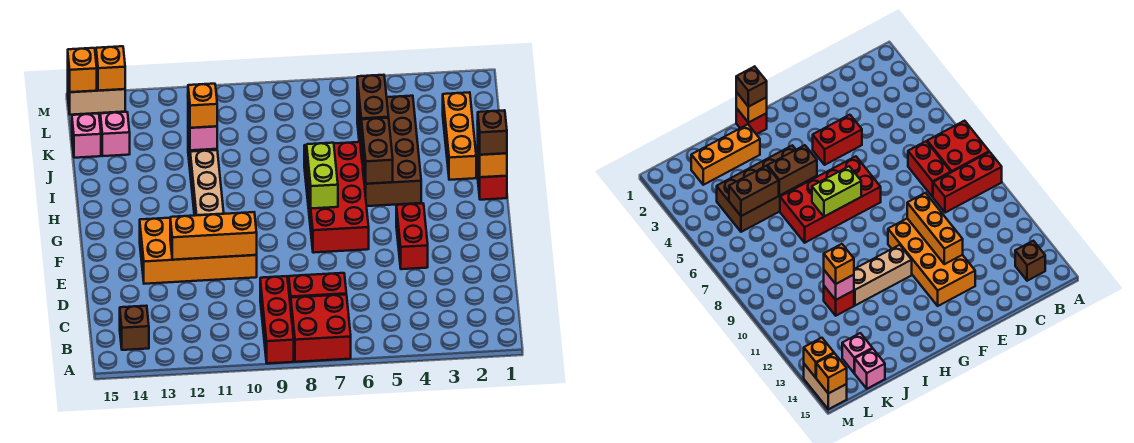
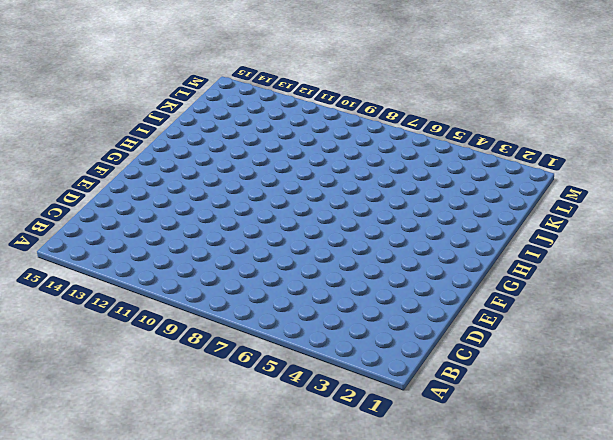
none -> red 2x2 brick [291,294,351,362]
none -> red 1x3 brick [260,276,294,364]
none -> brown 1x1 brick [120,306,149,350]

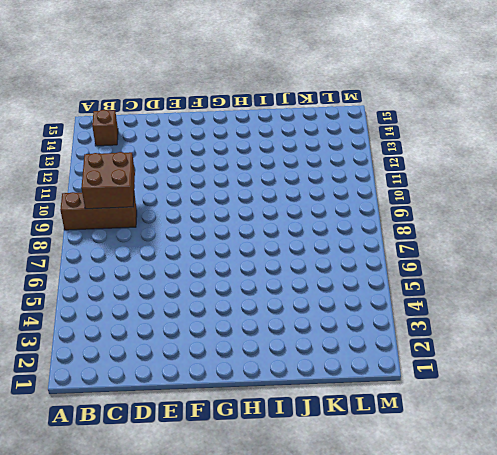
brown 1x3 brick [60,192,137,230] -> red 1x3 brick [260,276,294,364]
brown 2x2 brick [81,152,135,209] -> none
none -> red 2x2 brick [291,294,351,362]
none -> red 1x2 brick [289,273,346,307]
none -> red 1x2 brick [396,203,428,269]

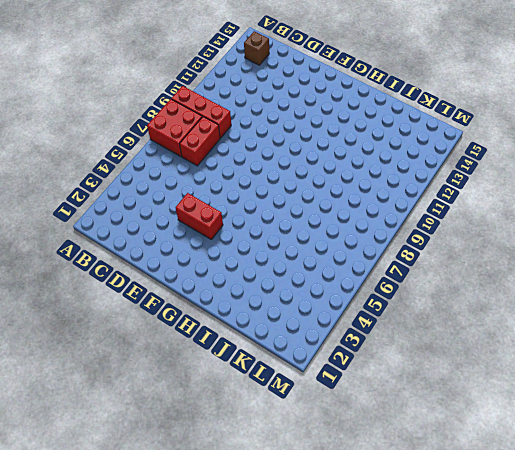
none -> orange 2x4 brick [140,218,257,284]
none -> red 2x4 brick [304,142,369,253]
none -> tan 1x3 brick [190,150,224,216]

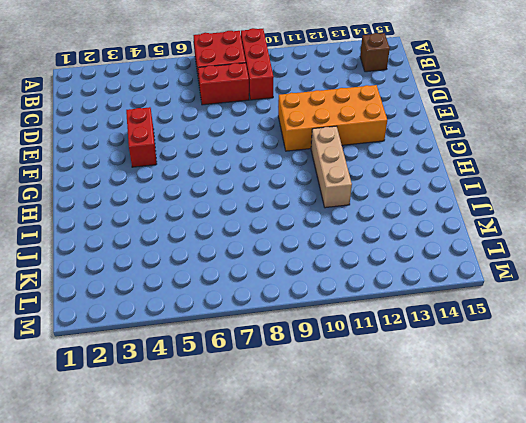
none -> red 2x4 brick [304,142,369,253]
none -> red 1x1 brick [478,165,507,200]
none -> brown 2x4 brick [357,96,421,206]

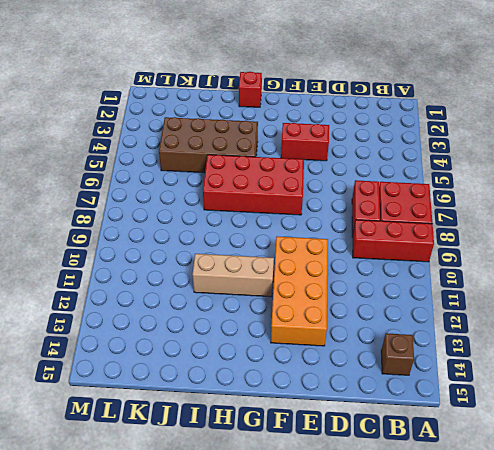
none -> orange 1x3 brick [443,92,476,180]
none -> red 1x1 brick [824,286,854,316]
none -> pink 1x1 brick [100,112,130,156]

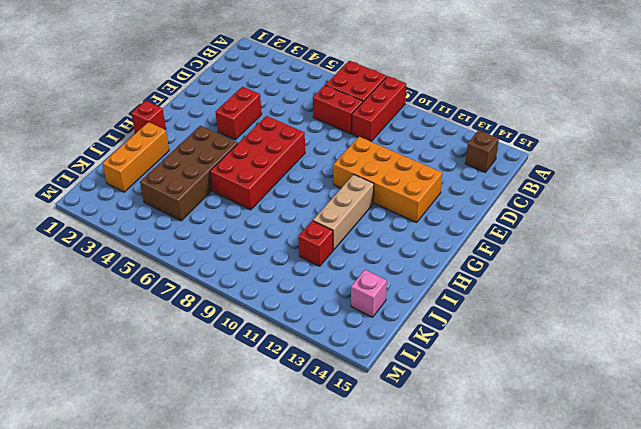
none -> pink 1x1 brick [72,114,101,158]
none -> tan 1x2 brick [68,81,125,115]
none -> orange 1x3 brick [170,212,257,260]

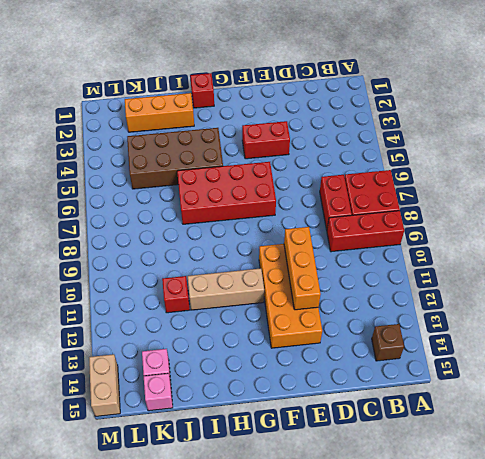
none -> lime 1x2 brick [307,143,338,208]
none -> orange 1x1 brick [478,142,507,177]
none -> brown 1x2 brick [361,118,393,184]

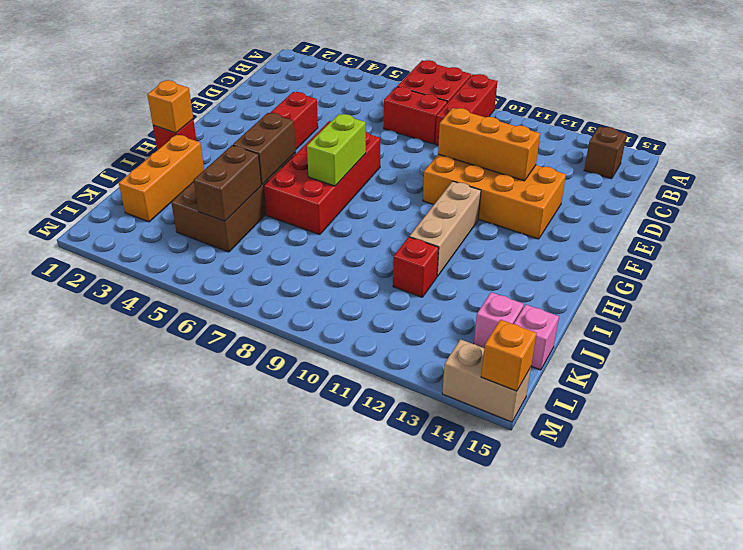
none -> pink 1x1 brick [188,111,217,150]
none -> orange 1x1 brick [96,46,125,91]
none -> brown 1x1 brick [477,110,507,155]

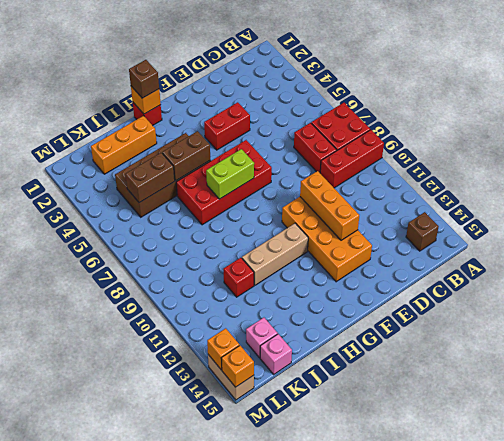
none -> pink 1x1 brick [188,111,217,150]
none -> orange 1x1 brick [188,84,217,128]

